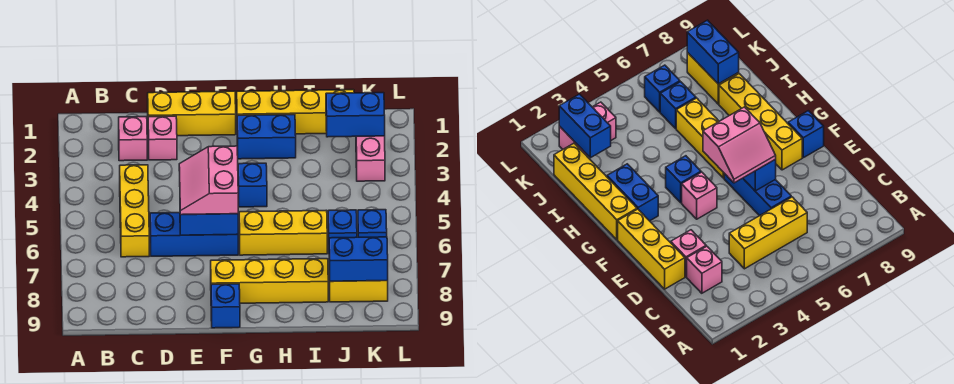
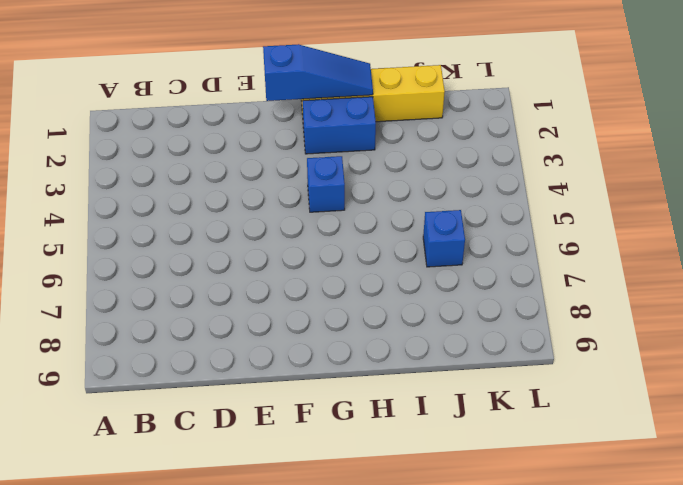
blue 1x3 slope [263,44,373,101] -> none
none -> pink 1x1 brick [119,117,147,161]
none -> yellow 1x3 brick [120,165,149,257]
none -> yellow 1x3 brick [148,91,236,136]

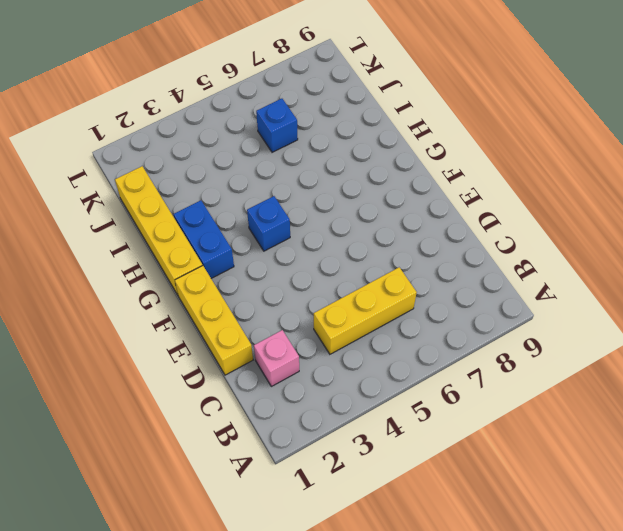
none -> pink 1x1 brick [148,116,177,160]
none -> blue 1x3 brick [150,213,238,256]
none -> pink 1x1 brick [682,172,717,219]

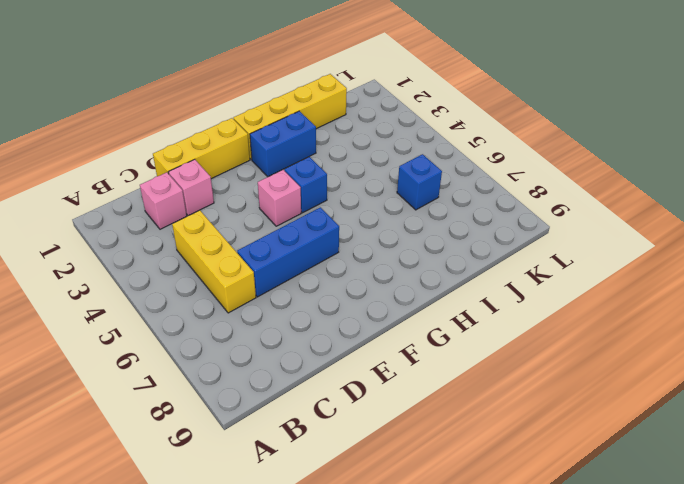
none -> yellow 1x4 brick [211,259,328,303]
none -> blue 1x1 brick [211,284,240,328]
none -> yellow 1x3 brick [239,211,327,255]

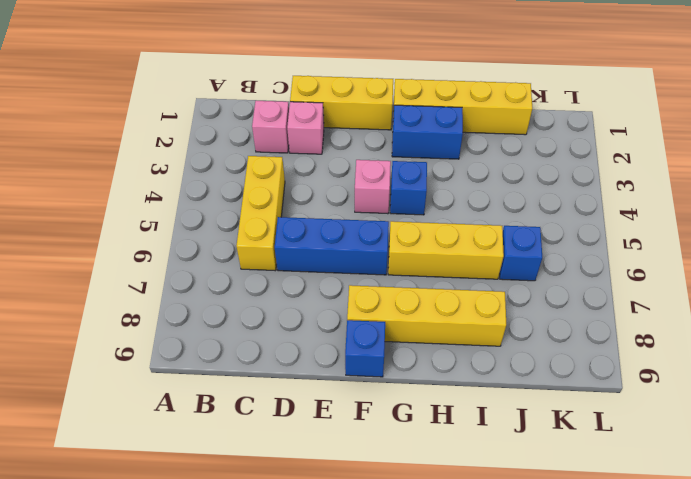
none -> yellow 1x2 brick [329,271,388,302]
none -> pink 1x2 brick [356,136,385,181]
none -> blue 1x1 brick [358,210,387,237]

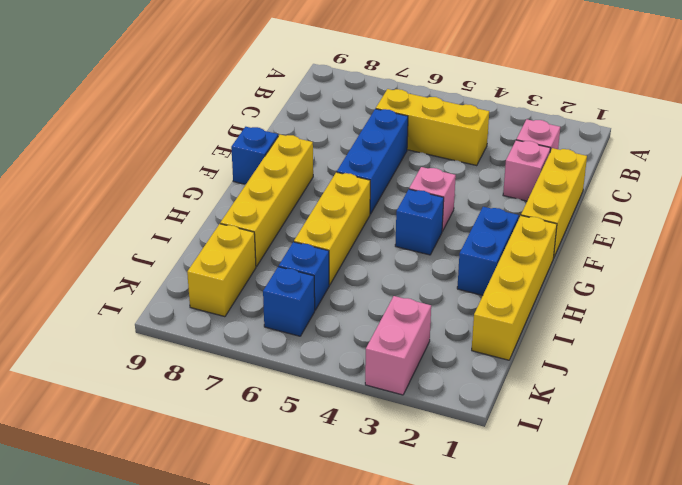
pink 1x2 brick [365,296,431,395] -> pink 1x2 brick turned to [356,136,385,181]
none -> blue 1x2 brick [180,214,238,235]
none -> blue 1x2 brick [326,93,385,137]
none -> blue 1x2 brick [329,237,388,281]

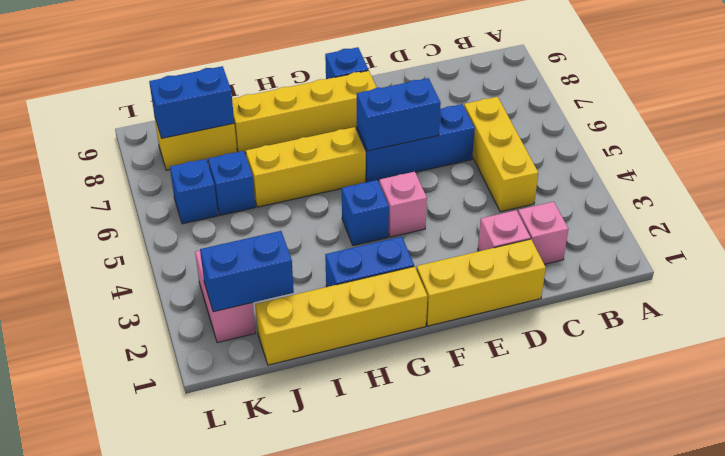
none -> pink 2x2 slope [179,146,238,215]

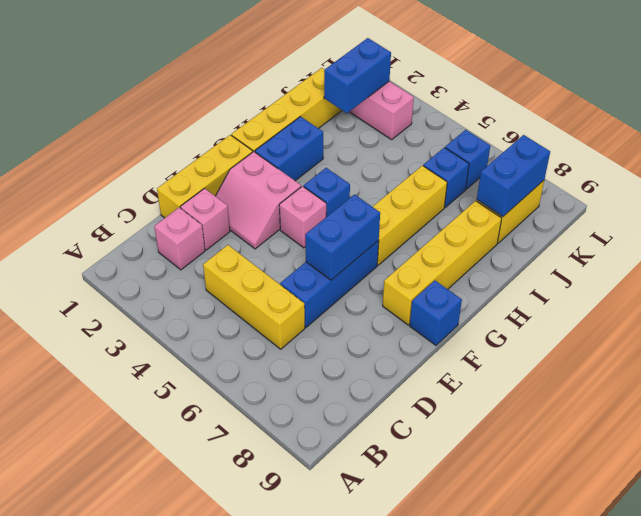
pink 2x2 slope [216,152,301,249] -> pink 2x2 slope moved to [179,146,238,215]

